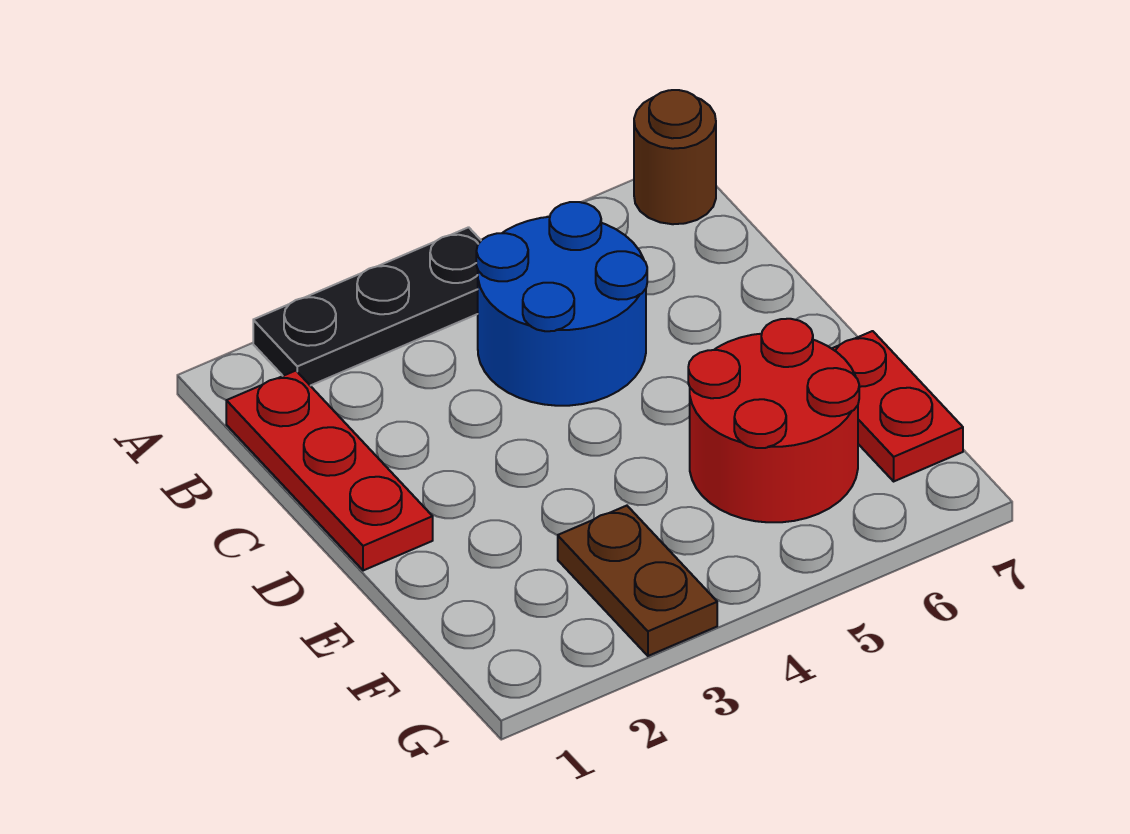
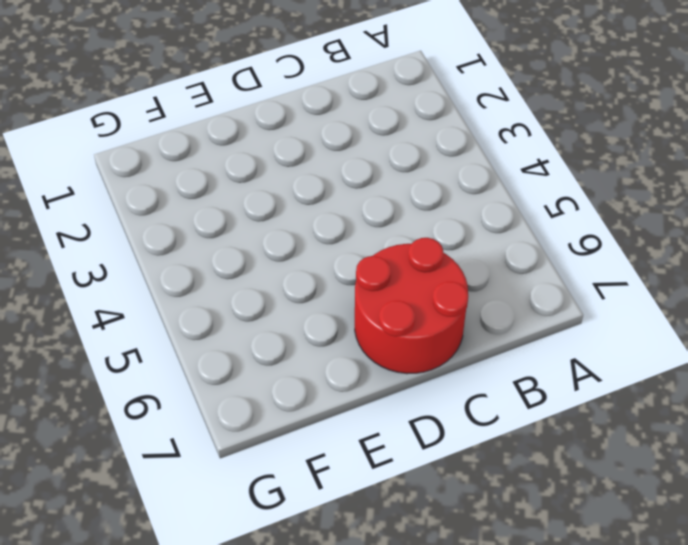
red 2x2 round brick [355,238,468,374] -> red 2x2 round brick moved to [688,319,859,522]
none -> black 1x3 plate [253,227,481,386]
none -> brown 1x1 round brick [634,90,716,224]

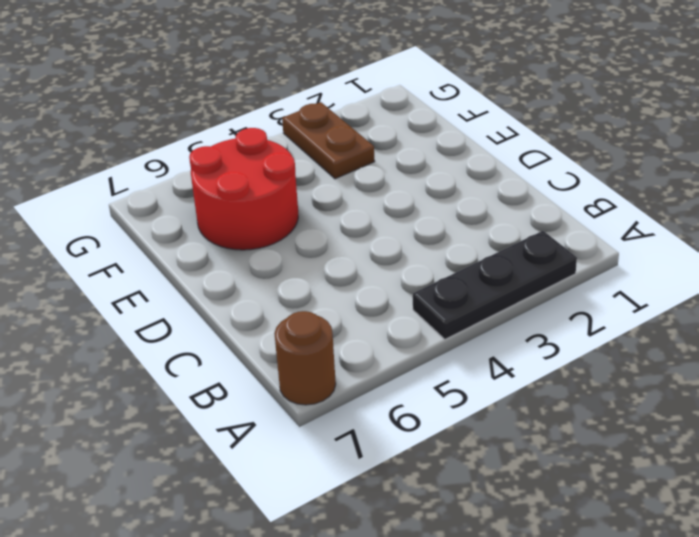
none -> red 1x3 plate [226,371,433,571]
none -> blue 2x2 round brick [476,202,647,406]

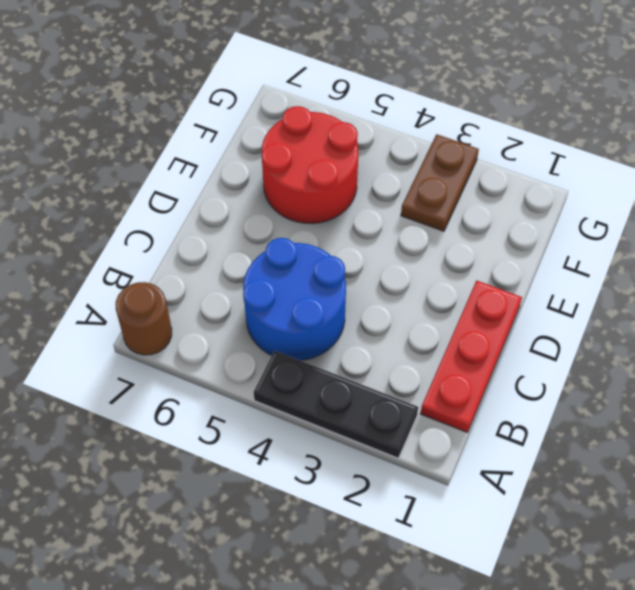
none -> red 1x2 plate [832,331,963,481]

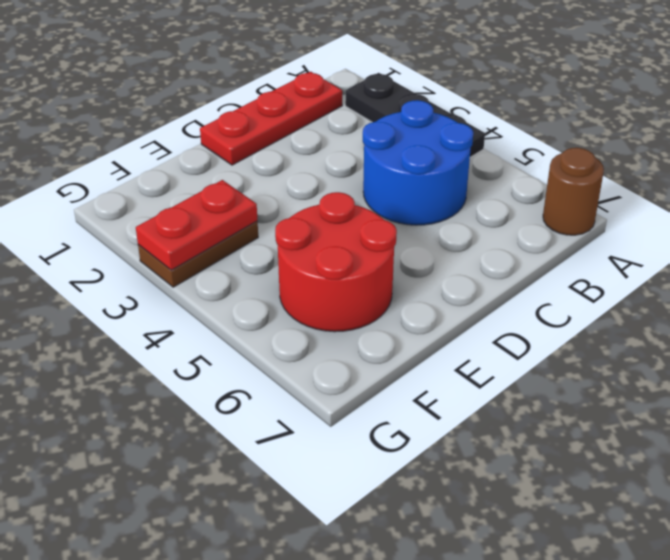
red 1x2 plate [136,180,257,270] -> red 1x2 plate moved to [832,331,963,481]

